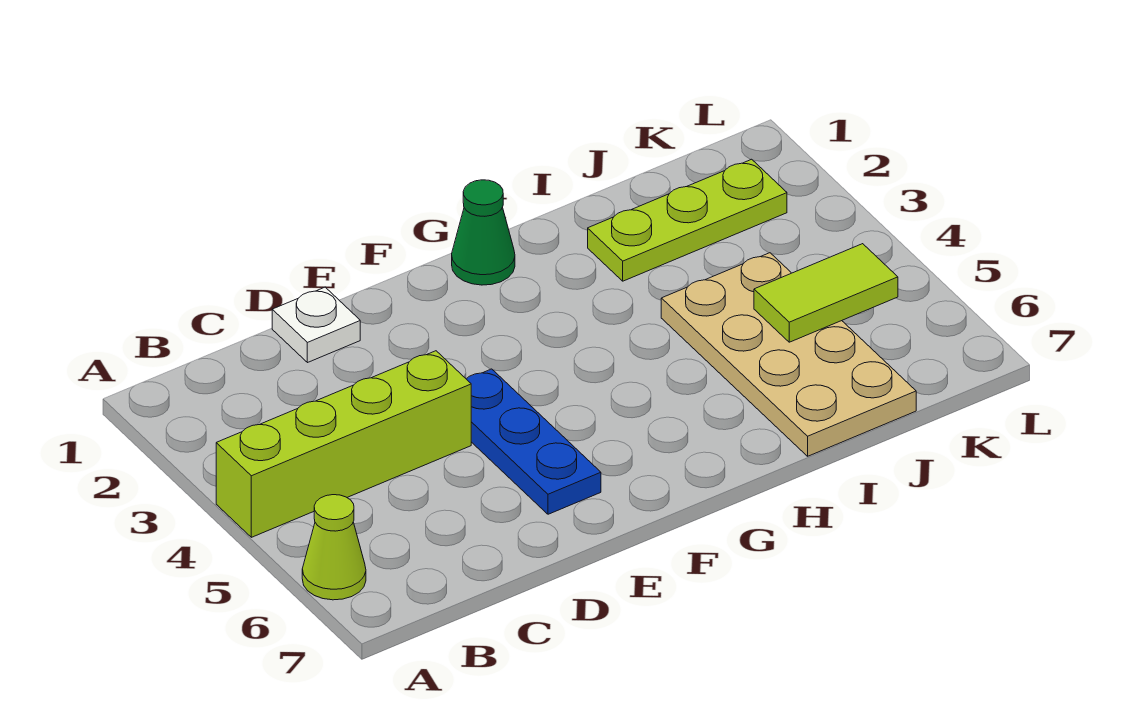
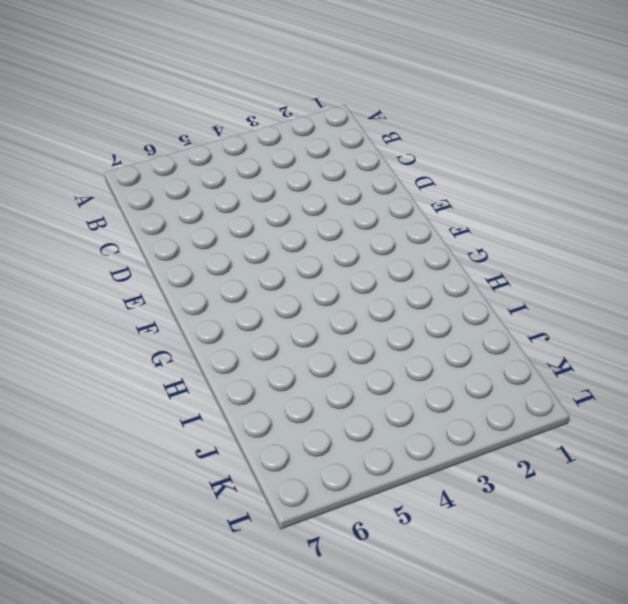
none -> lime 1x4 brick [216,351,471,537]
none -> lime 1x1 cone [302,495,366,600]

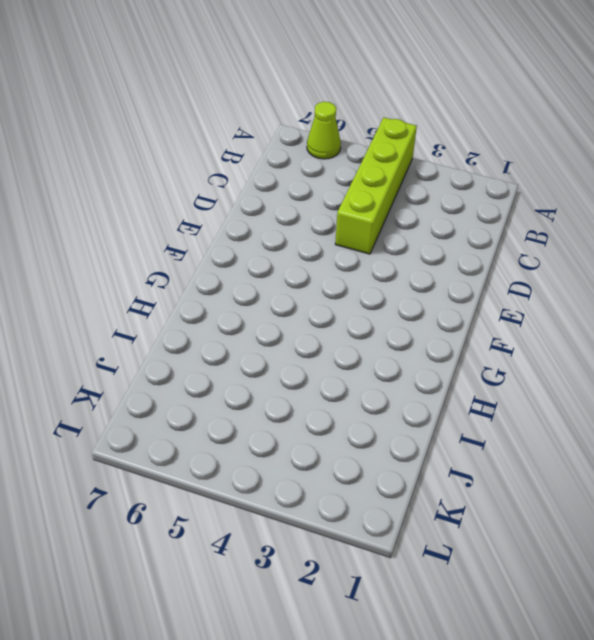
none -> white 1x1 plate [272,287,360,363]
none -> blue 1x3 plate [467,369,601,514]

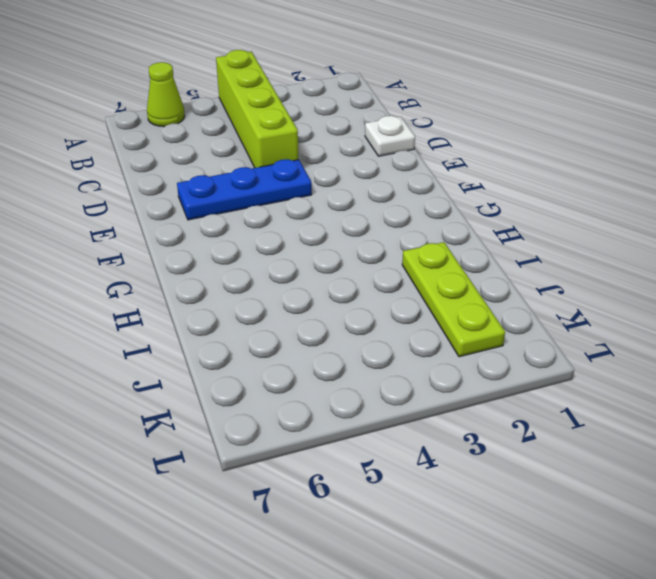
none -> green 1x1 cone [452,180,515,285]
none -> tan 2x4 plate [661,253,916,456]

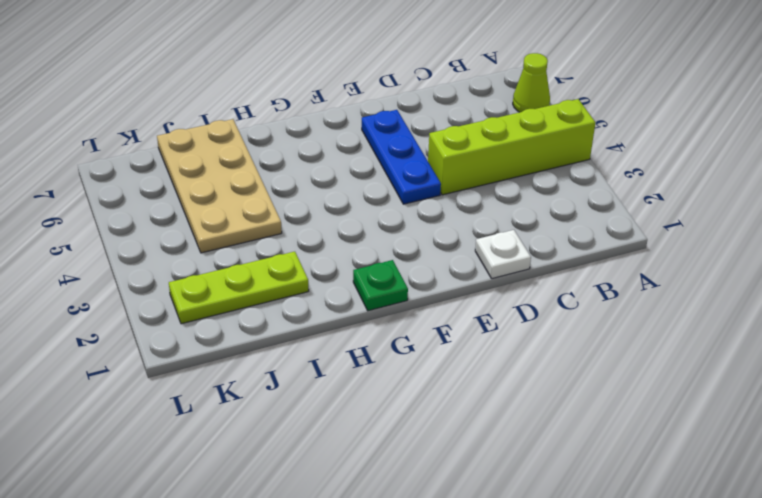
green 1x1 plate [353,260,408,311] -> green 1x1 cone [452,180,515,285]
none -> lime 1x2 tile [754,244,898,342]

